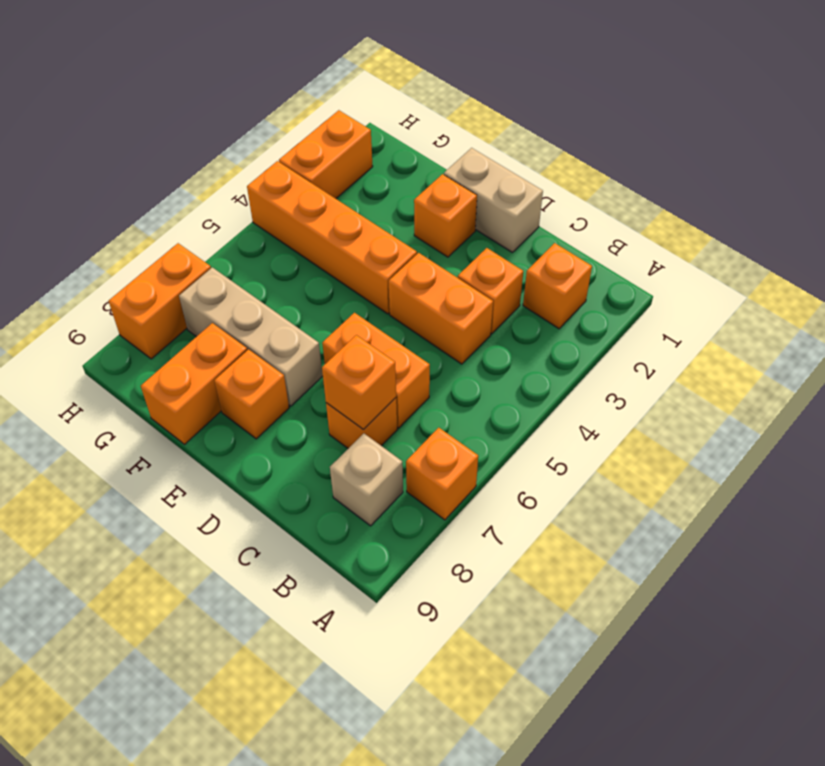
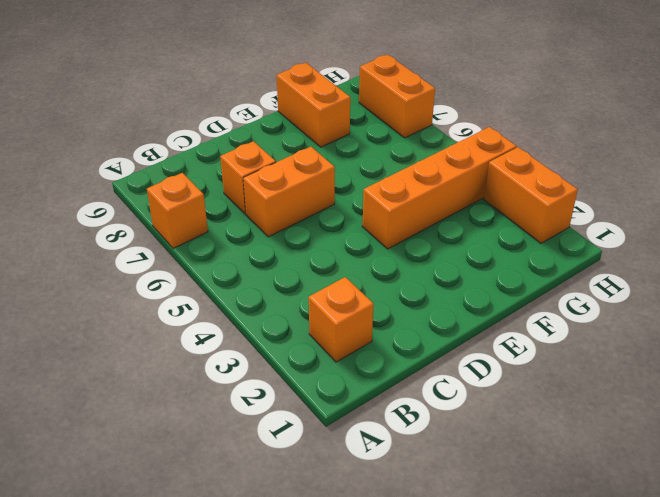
none -> tan 1x1 brick [330,433,403,526]
none -> orange 1x1 brick [458,248,523,334]
none -> orange 1x2 brick [389,253,493,364]

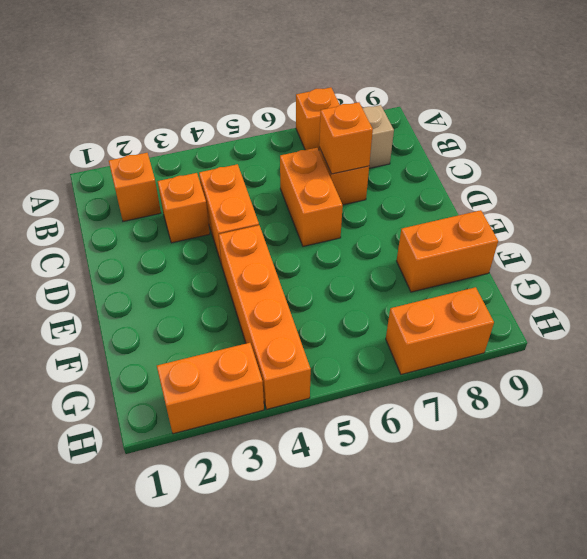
none -> tan 1x2 brick [444,148,543,253]
none -> orange 1x1 brick [414,174,477,257]
none -> tan 1x3 brick [179,267,323,406]

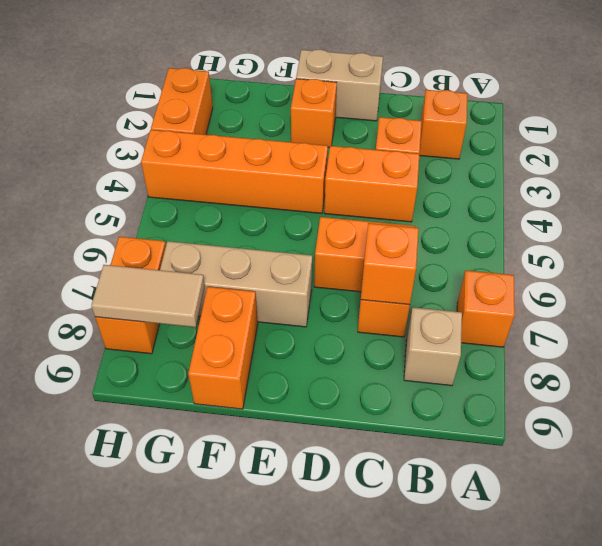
tan 1x2 tile [91,265,205,327] -> none
none -> orange 1x1 brick [214,349,289,439]

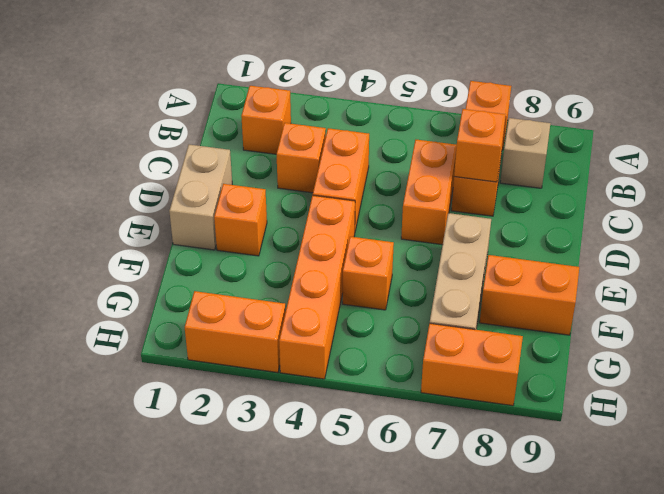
orange 1x1 brick [343,237,394,310] -> orange 1x1 brick moved to [214,349,289,439]

